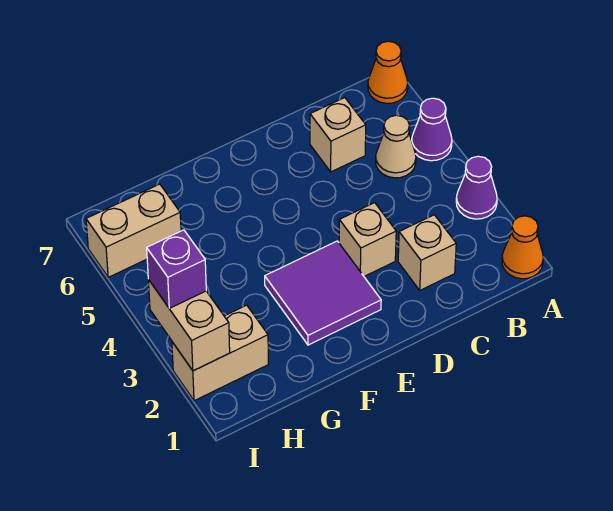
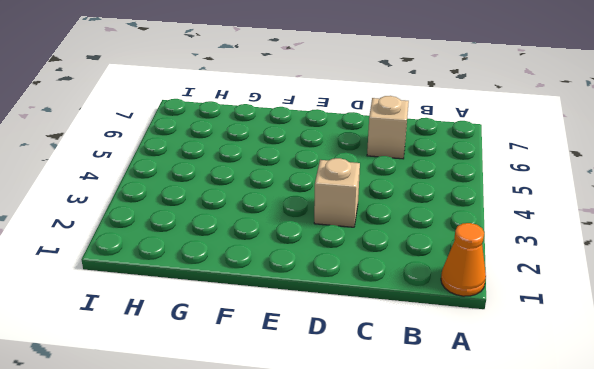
none -> purple 1x1 cone [456,156,497,219]
none -> purple 1x1 cone [412,98,452,161]
none -> orange 1x1 cone [368,41,408,103]

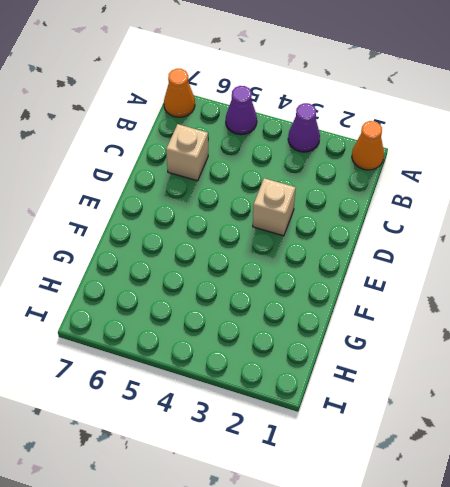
none -> tan 1x1 cone [376,115,416,178]
none -> tan 1x1 brick [398,215,456,290]
none -> purple 2x2 tile [265,241,381,345]

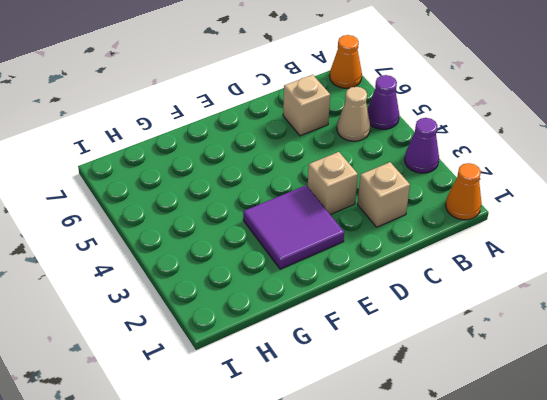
none -> tan 1x2 brick [172,305,268,401]
none -> tan 1x2 brick [86,184,181,277]
none -> tan 1x2 brick [148,279,230,371]

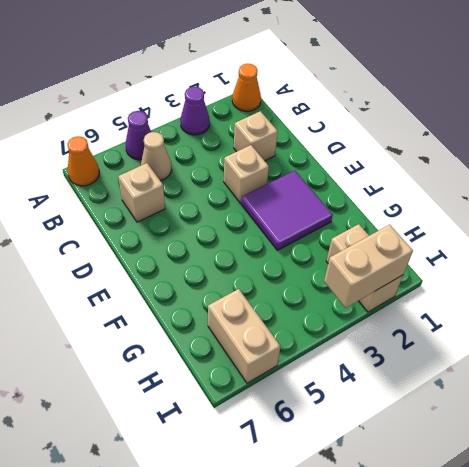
none -> purple 1x1 brick [147,230,206,308]

